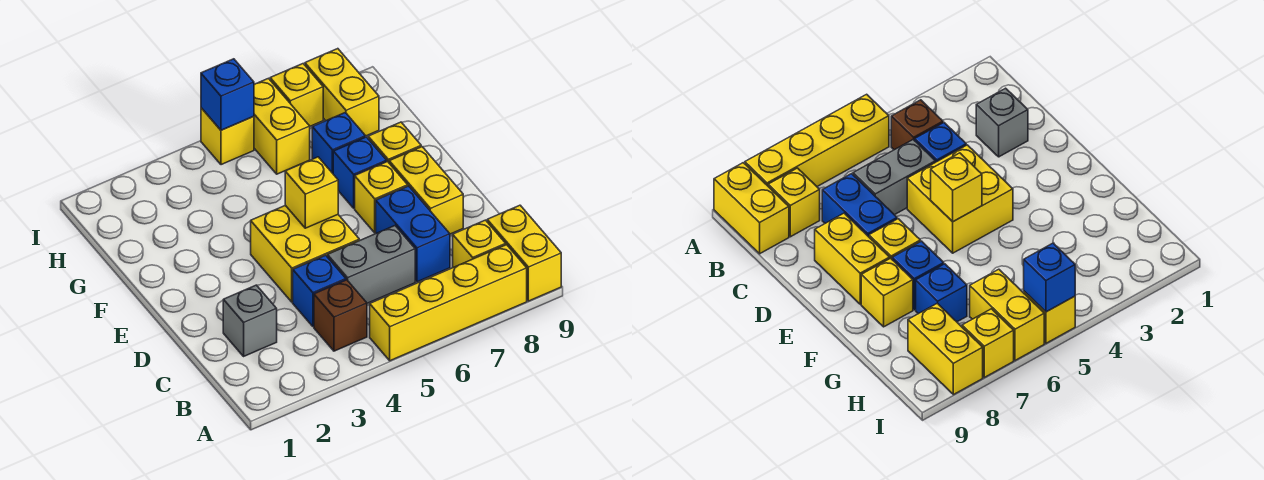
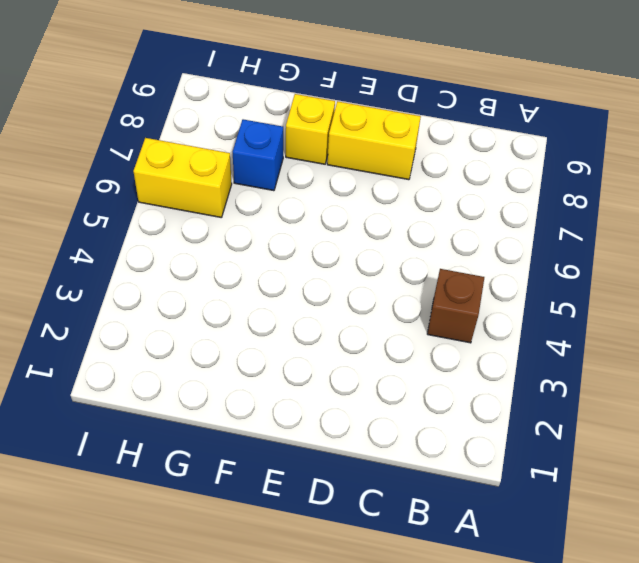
none -> yellow 1x4 brick [370,245,527,361]
none -> yellow 1x2 brick [487,205,561,301]
none -> yellow 1x1 brick [453,220,506,267]

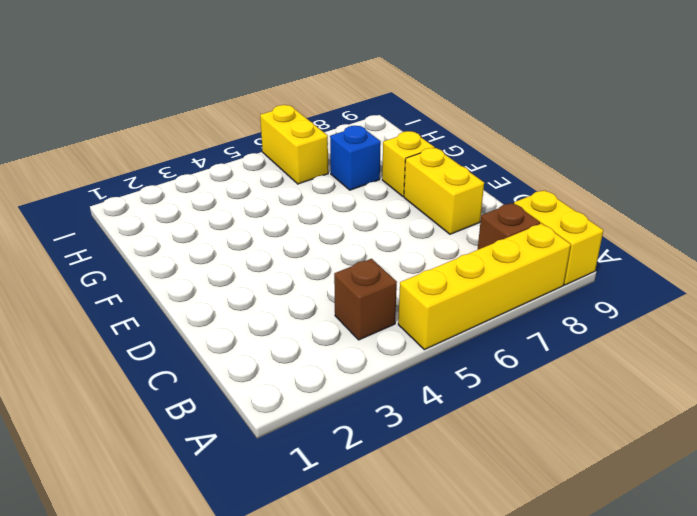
brown 1x1 brick [478,203,540,250] -> yellow 1x1 brick [453,220,506,267]
none -> grey 1x1 brick [223,285,277,356]
none -> blue 1x1 brick [293,255,346,327]
none -> grey 1x2 brick [327,226,415,303]

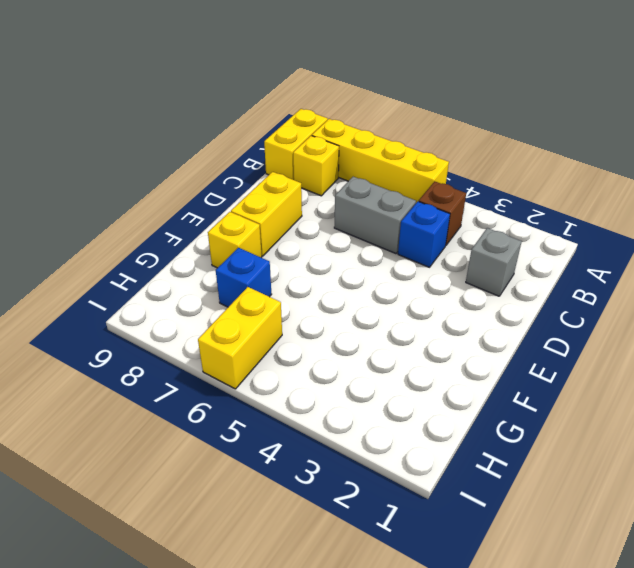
none -> blue 1x2 brick [376,186,450,282]
none -> yellow 2x2 brick [251,205,359,302]
none -> yellow 1x1 brick [355,162,408,233]

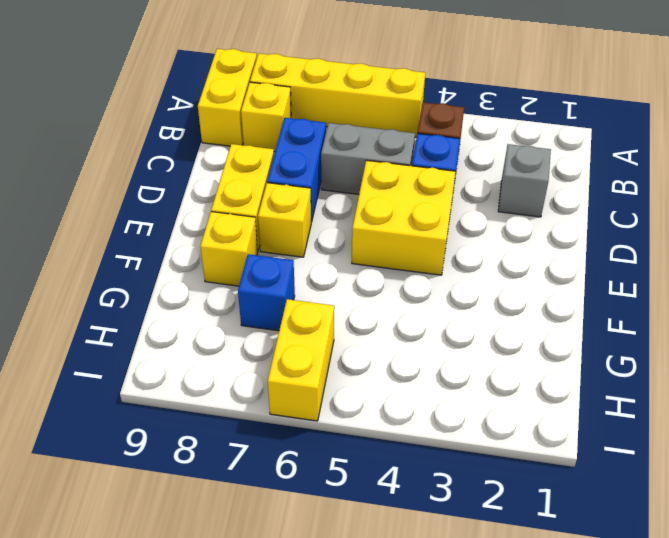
none -> blue 1x1 brick [333,137,387,208]
none -> yellow 1x2 brick [305,49,379,136]
none -> yellow 1x1 brick [201,108,254,165]

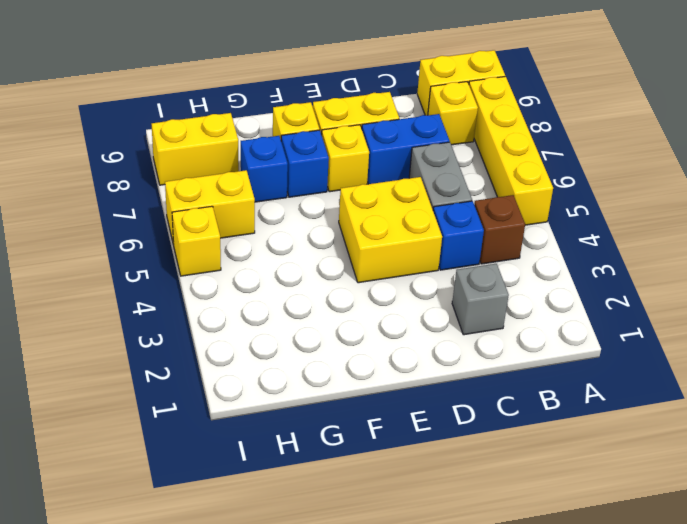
none -> yellow 1x1 brick [270,64,323,126]
none -> yellow 1x1 brick [285,157,338,228]
none -> blue 1x1 brick [201,59,254,130]

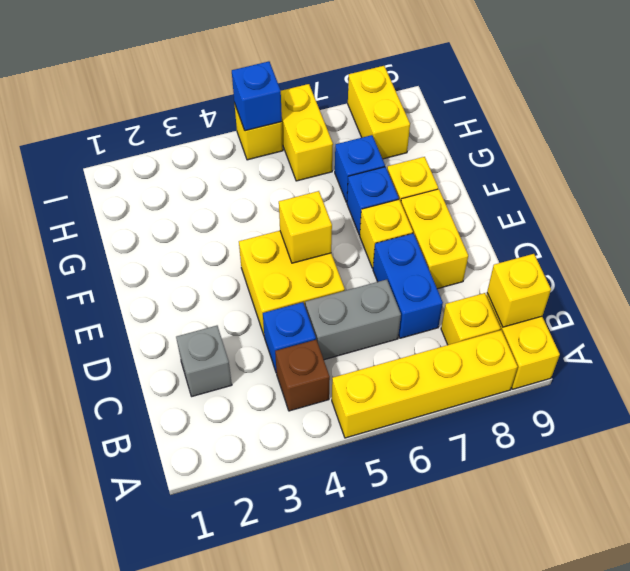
yellow 1x1 brick [487,254,551,327] -> yellow 1x1 brick moved to [270,64,323,126]

